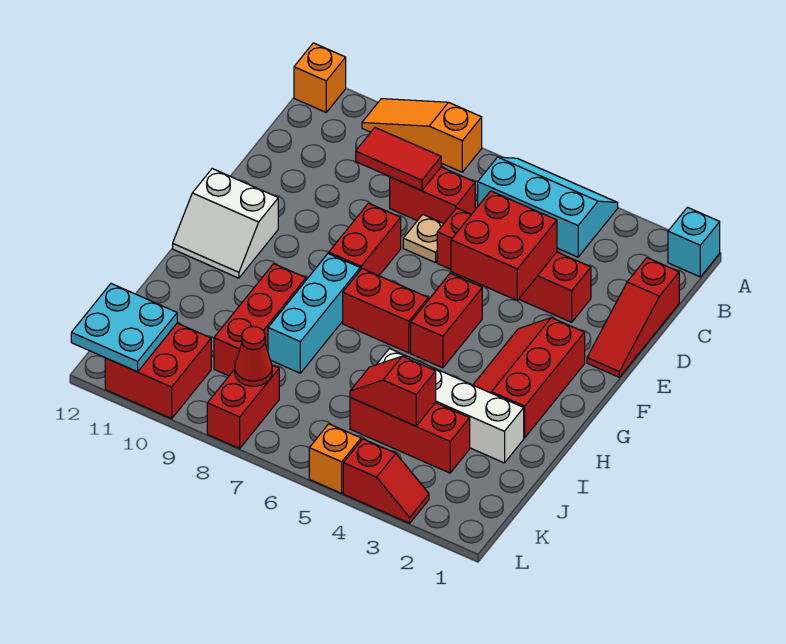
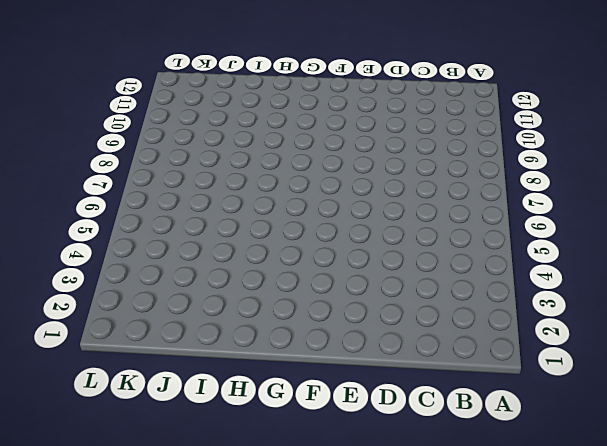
none -> cyan 1x1 brick [668,208,720,277]
none -> cyan 2x3 slope [478,157,618,257]
none -> orange 1x3 slope [362,99,482,172]

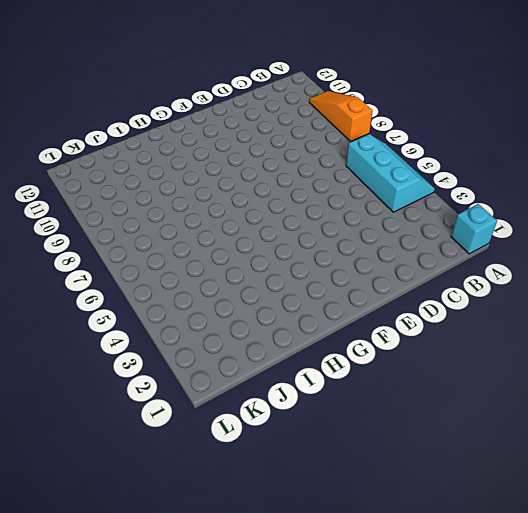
none -> orange 1x1 brick [294,43,346,112]
none -> red 1x3 slope [587,258,679,377]
none -> red 1x2 brick [390,167,475,223]

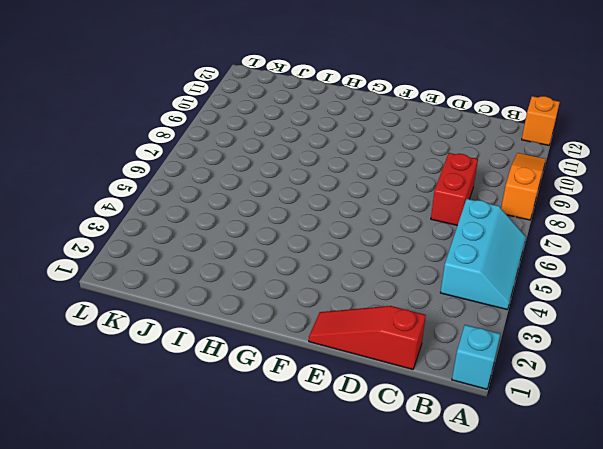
none -> red 1x4 brick [437,208,591,322]
none -> tan 1x1 plate [403,214,444,263]
none -> red 1x2 brick [329,203,401,276]

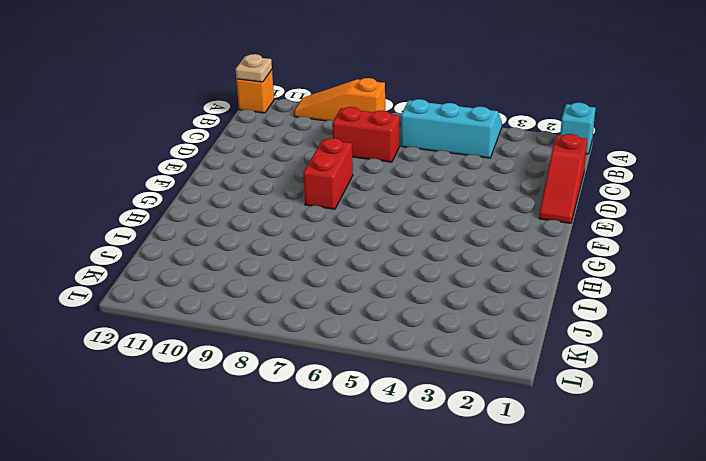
tan 1x1 plate [235,54,272,82] -> tan 1x1 plate moved to [403,214,444,263]
none -> red 1x4 brick [437,208,591,322]
none -> red 2x3 slope [473,318,585,438]
none -> red 1x2 brick [411,273,482,368]

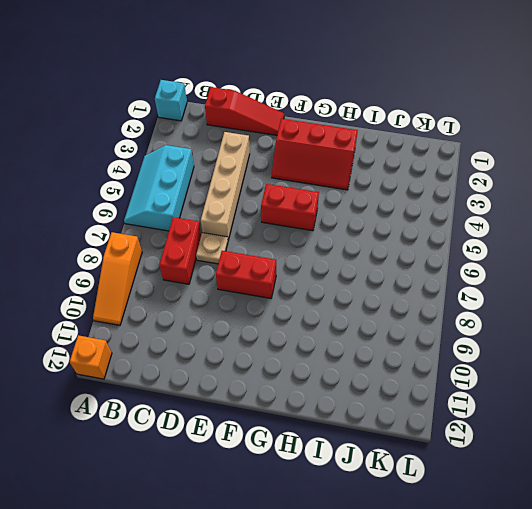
tan 1x4 brick [201,132,250,240] -> red 1x4 brick [437,208,591,322]
none -> white 2x2 slope [173,169,278,278]
none -> red 1x2 brick [343,269,428,353]
none -> cyan 1x3 brick [268,253,360,373]

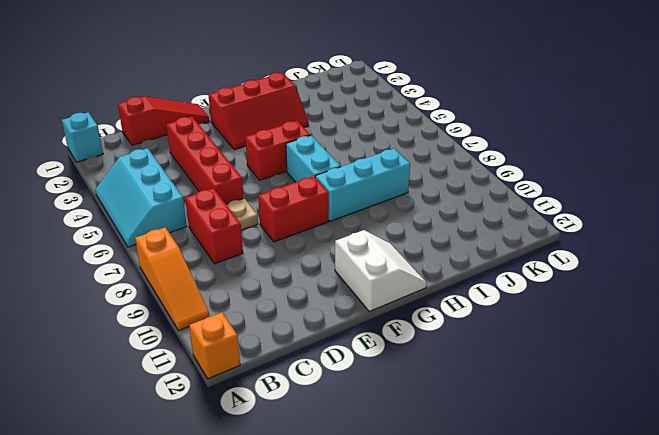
cyan 1x2 brick [286,135,341,182] -> red 1x2 brick [343,269,428,353]
none -> red 1x3 brick [214,264,306,376]
none -> white 1x4 brick [376,349,524,463]
none -> red 1x3 brick [350,398,470,473]

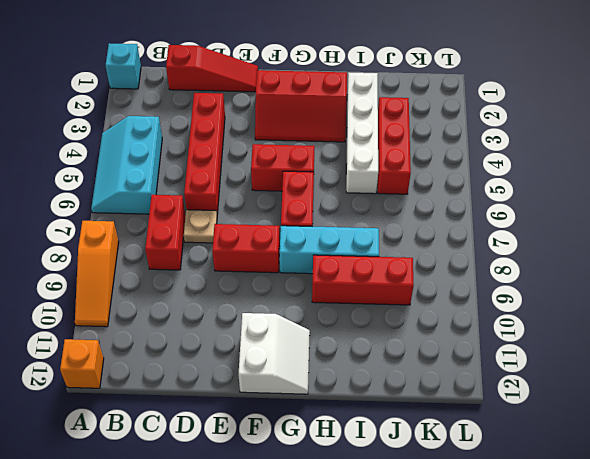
none -> red 1x2 brick [207,365,279,449]
none -> red 2x2 brick [105,323,211,419]
none -> red 1x2 slope [343,439,429,523]

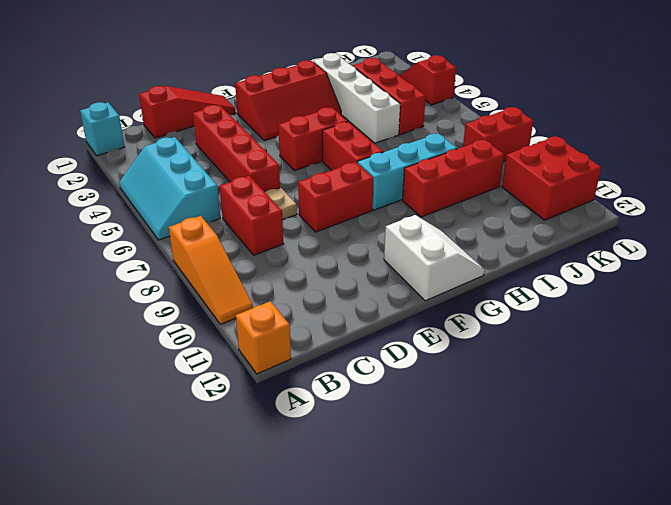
none -> orange 1x1 brick [309,424,361,493]
none -> red 1x2 tile [356,128,441,191]
none -> red 2x2 brick [451,191,557,300]

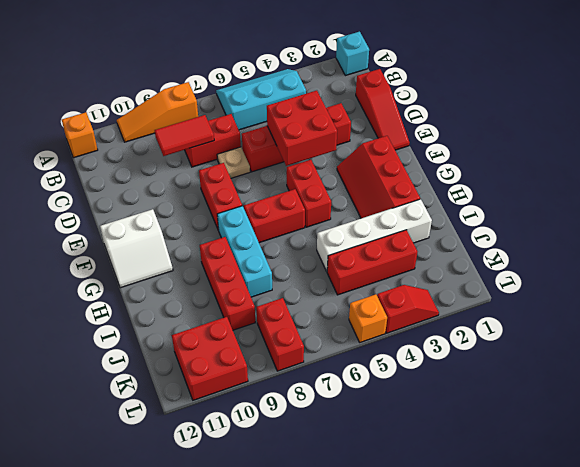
none -> red 1x2 slope [350,356,436,426]
none -> red 1x1 cone [235,326,272,386]
none -> cyan 2x2 plate [71,284,177,372]

